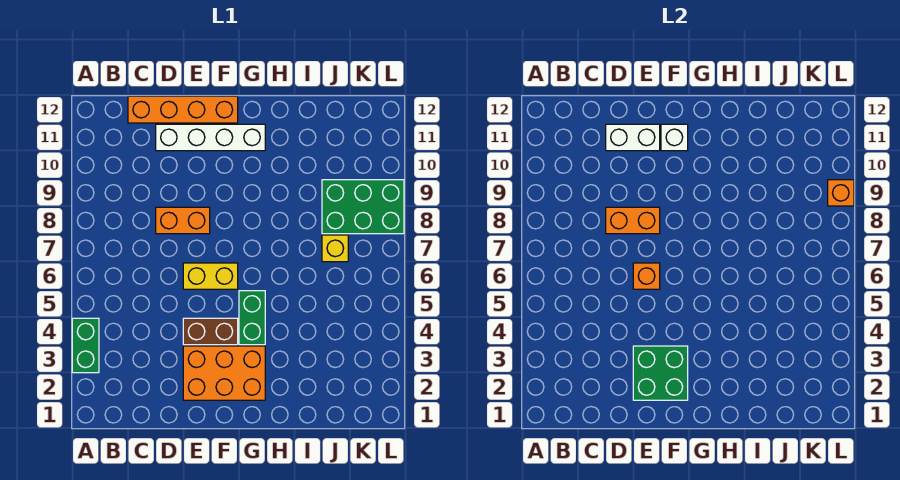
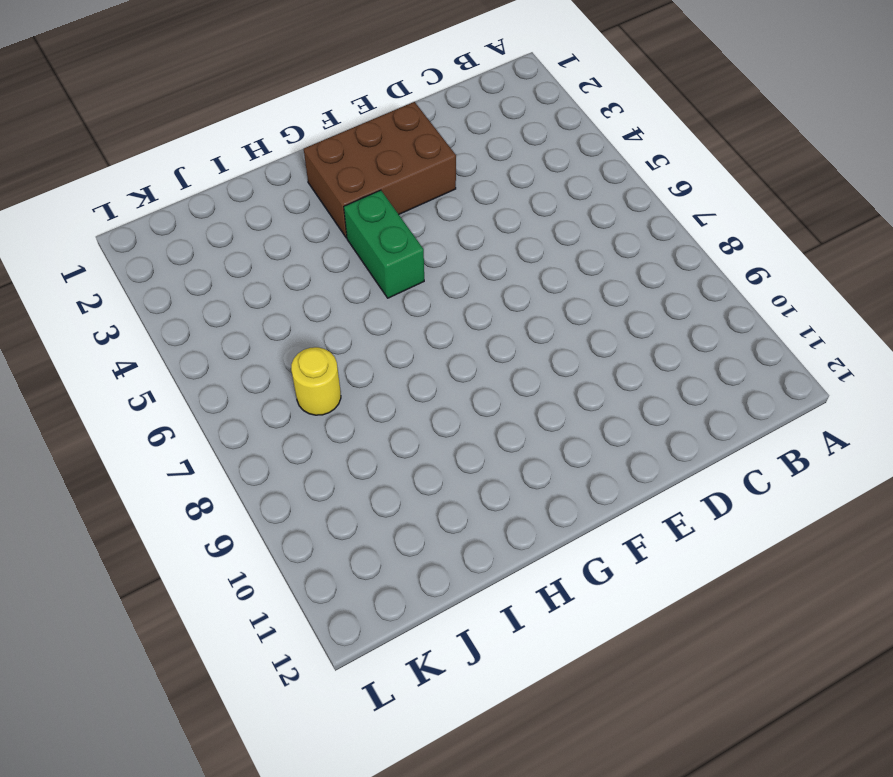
brown 2x3 brick [304,102,456,238] -> orange 2x3 brick [183,346,265,400]
yellow 1x1 round brick [291,347,341,415] -> yellow 1x1 brick [322,235,348,262]
none -> green 1x2 brick [72,318,99,373]
none -> orange 1x4 brick [128,96,238,123]
none -> orange 1x2 brick [156,207,210,234]

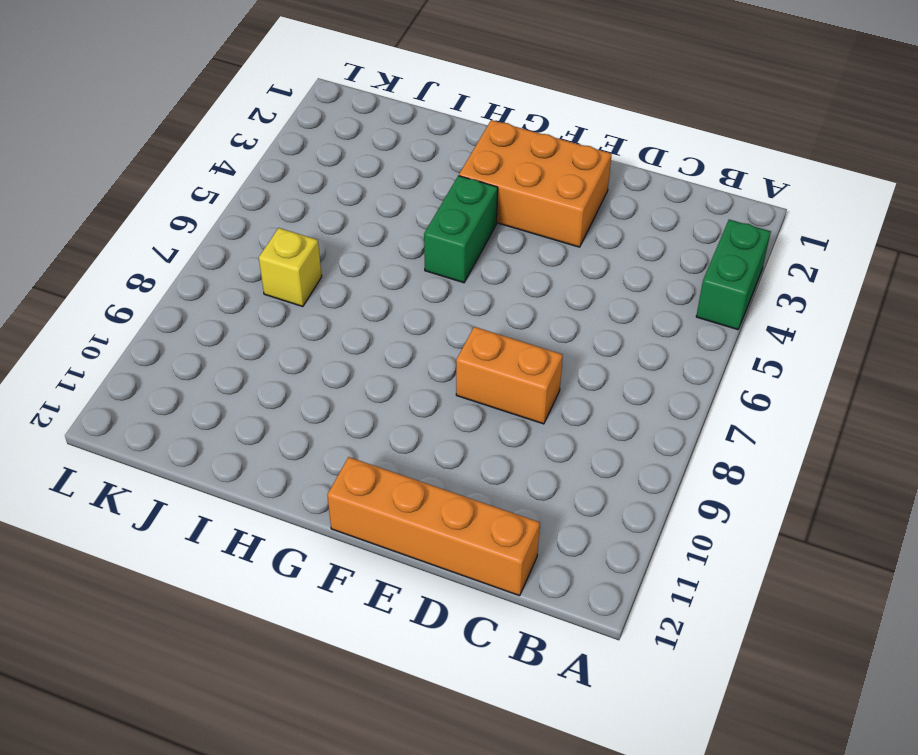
none -> white 1x4 brick [156,124,265,151]
none -> brown 1x2 brick [183,318,238,345]
none -> yellow 1x2 brick [183,263,238,289]

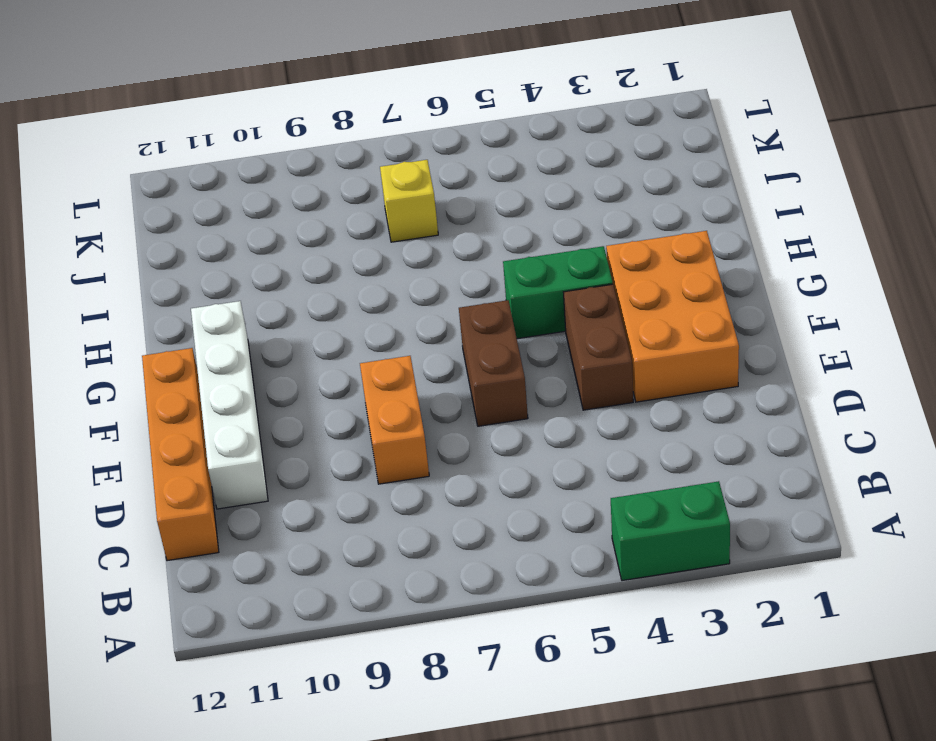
brown 1x2 brick [459,300,528,426] -> yellow 1x2 brick [183,263,238,289]
none -> green 2x3 brick [322,180,404,234]
none -> orange 1x2 brick [606,207,660,234]
none -> white 1x2 brick [606,124,660,151]

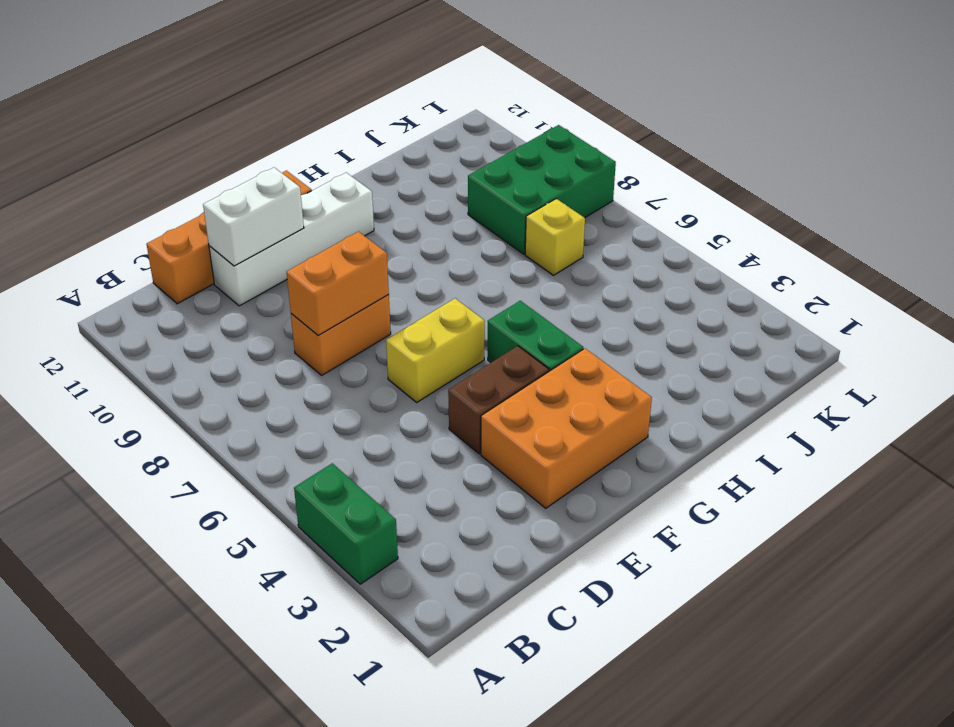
none -> green 2x2 brick [633,346,688,400]
none -> orange 1x1 brick [633,263,660,289]
none -> white 1x1 brick [661,124,688,151]

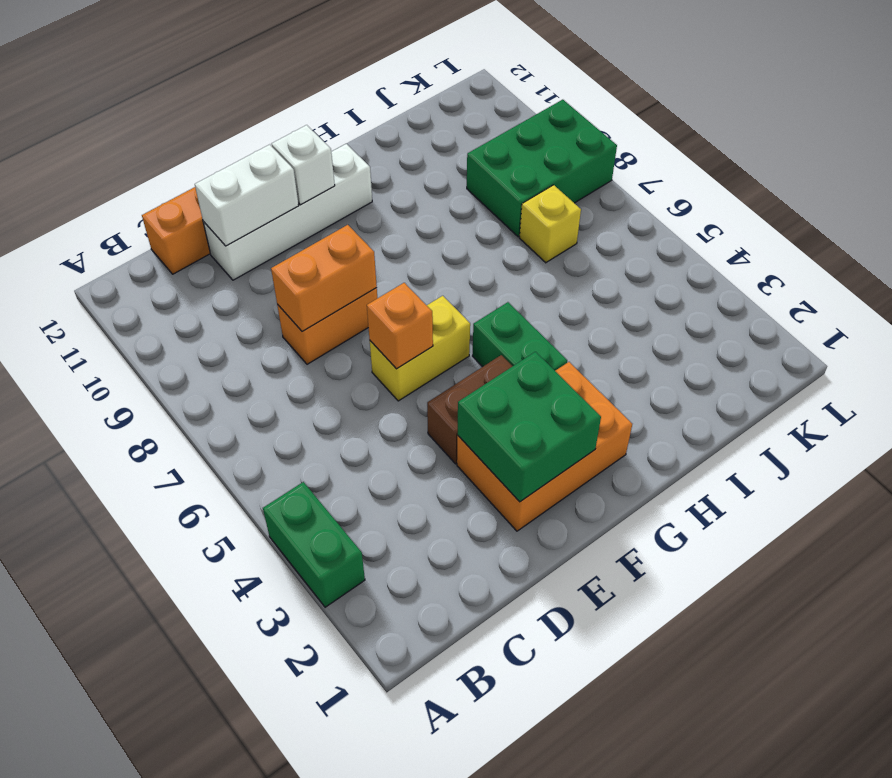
none -> orange 1x1 brick [828,180,854,206]

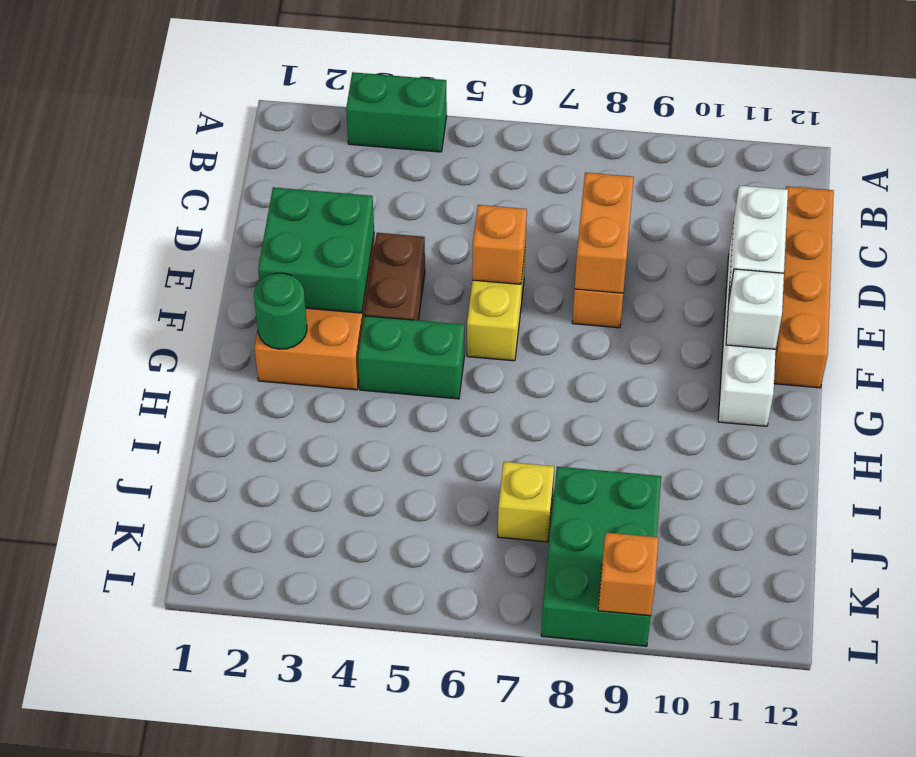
green 1x1 round brick [254,273,307,349] -> none

